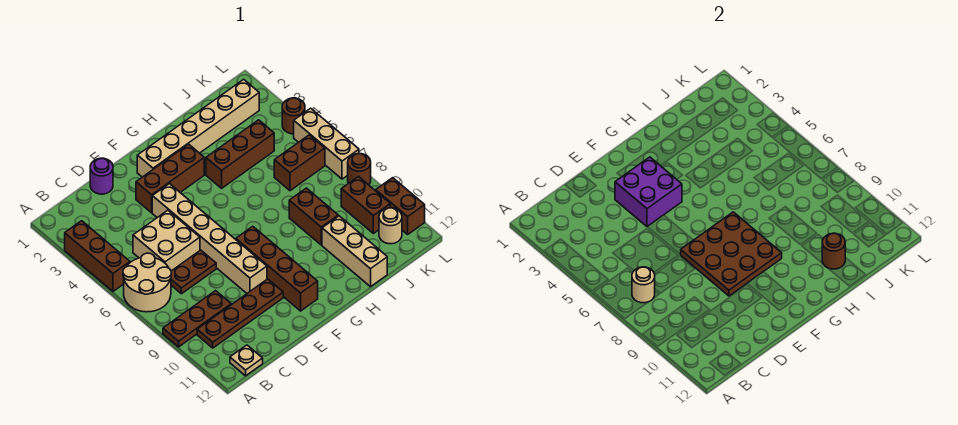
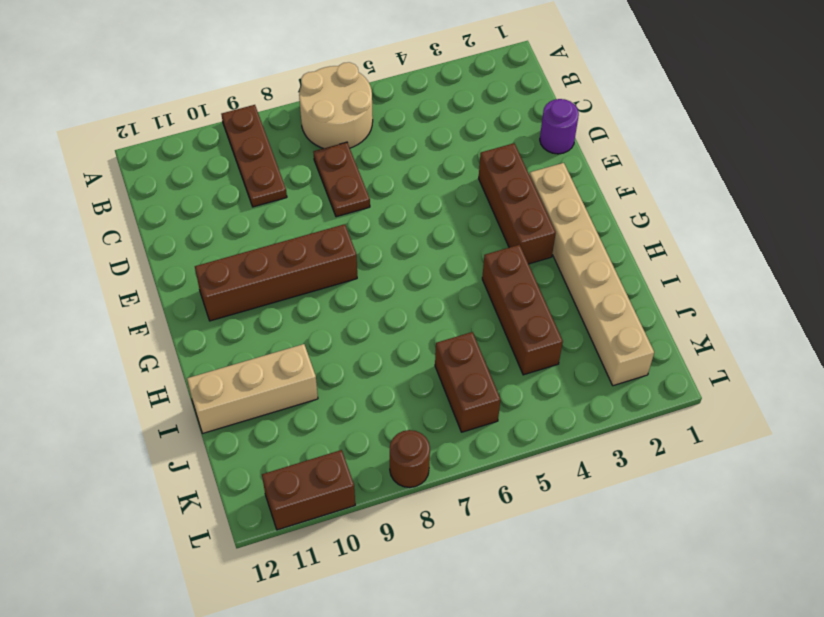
none -> brown 1x3 brick [65,221,130,291]
none -> brown 1x4 plate [197,279,283,348]
none -> tan 1x1 plate [230,345,263,376]

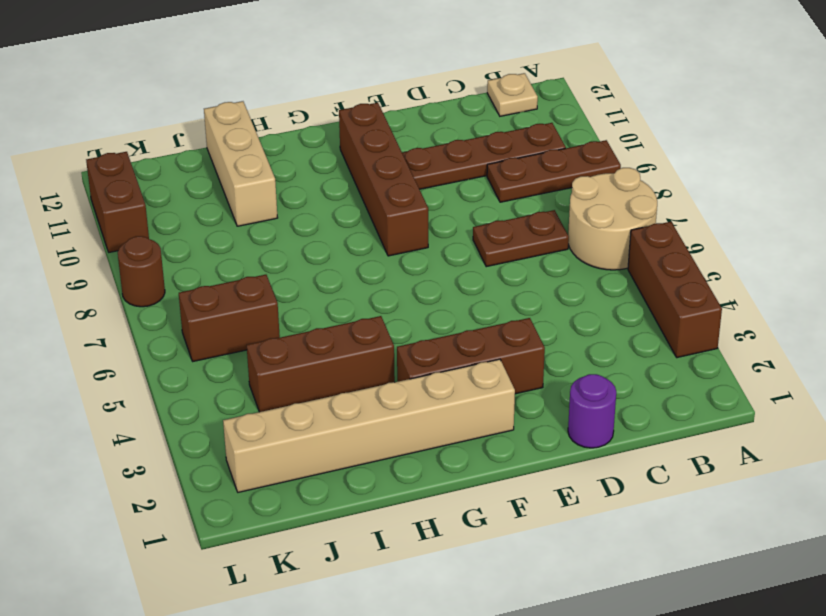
none -> tan 2x2 brick [133,210,200,271]
none -> tan 1x6 brick [152,184,267,293]
none -> brown 1x2 brick [289,188,338,245]

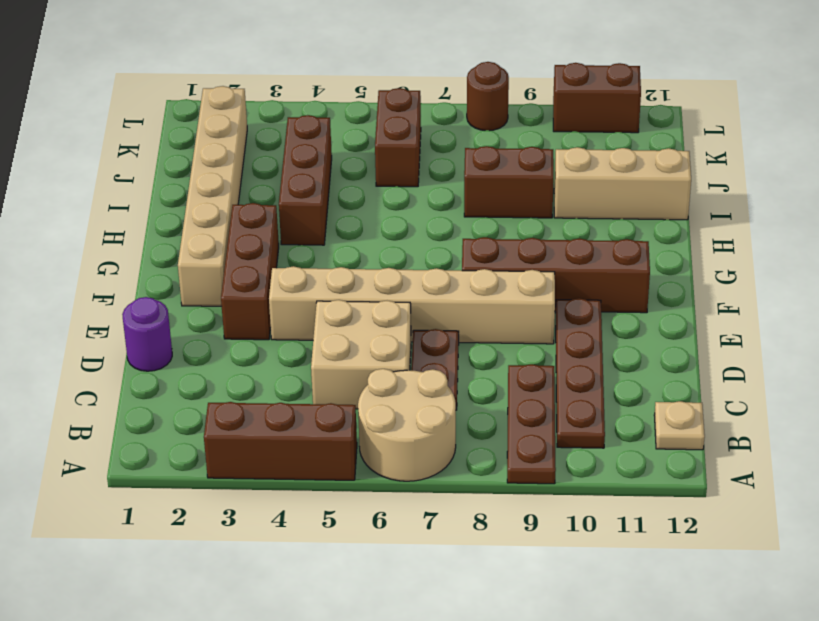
none -> brown 1x2 brick [341,177,390,233]
none -> tan 1x1 round brick [379,208,402,244]
none -> brown 1x1 round brick [282,98,305,134]

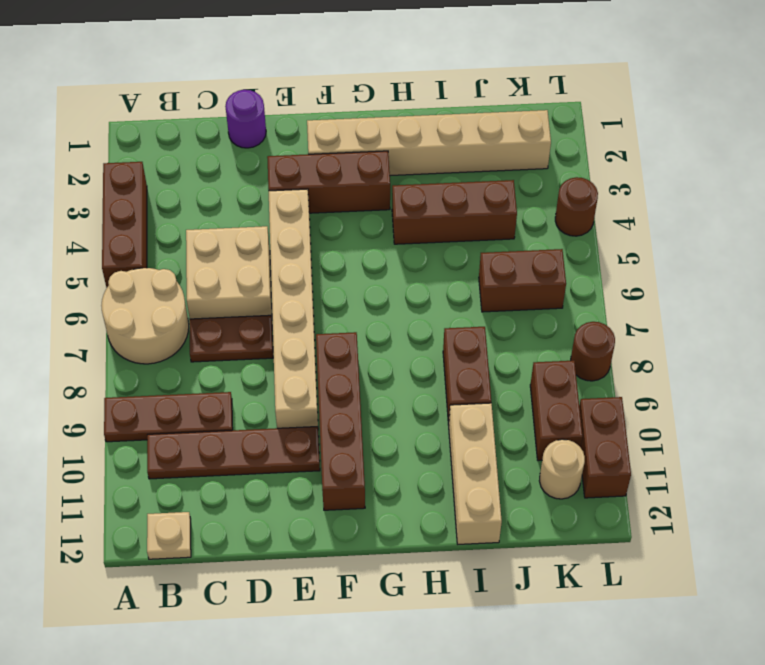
none -> tan 1x3 brick [294,108,359,179]
none -> tan 1x1 round brick [632,267,655,303]
none -> purple 2x2 brick [615,157,682,226]

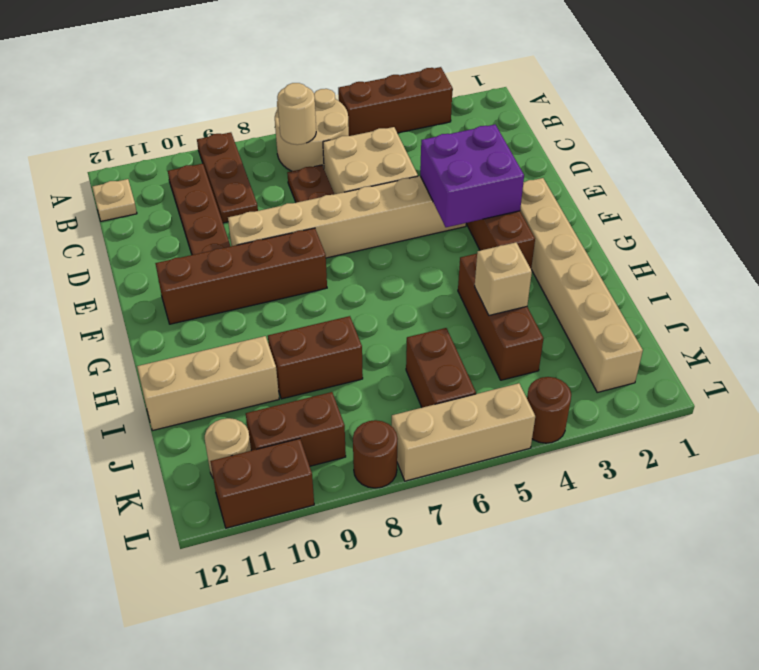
tan 1x1 brick [475,242,532,315] -> none
none -> purple 1x1 round brick [90,158,113,194]
none -> brown 3x3 plate [681,212,782,296]
none -> brown 1x1 round brick [822,233,845,269]

